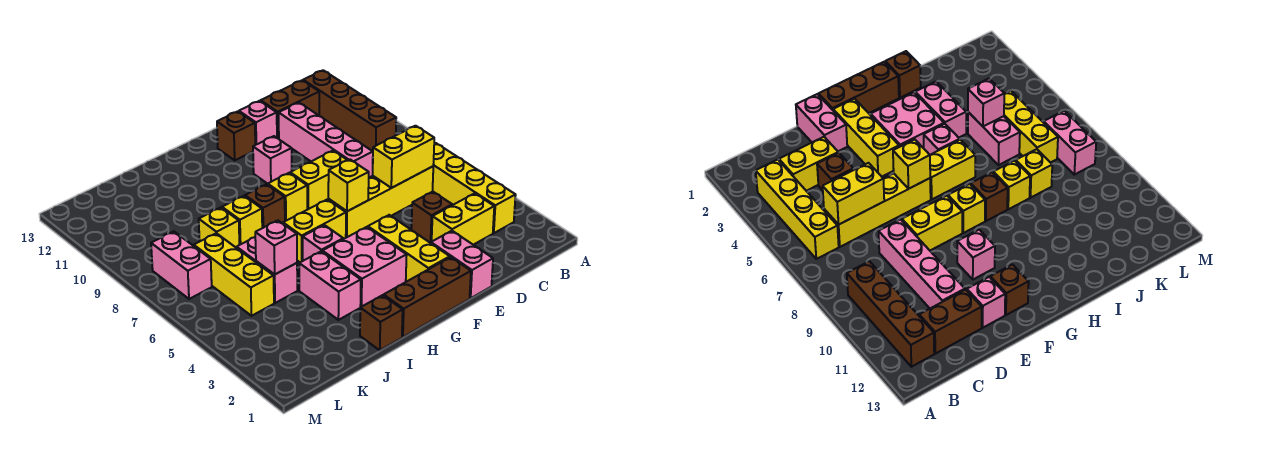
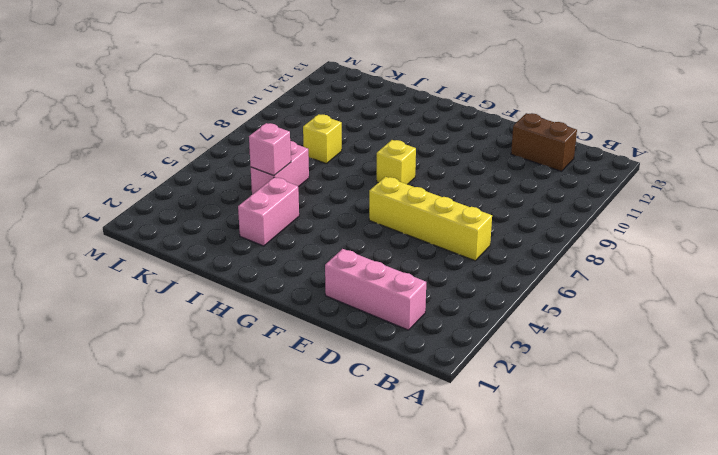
pink 1x3 brick [325,249,426,330] -> pink 1x2 brick [431,231,493,298]
none -> yellow 1x4 brick [433,143,516,233]
none -> brown 1x4 brick [303,70,396,151]
none -> yellow 1x2 brick [432,193,494,245]

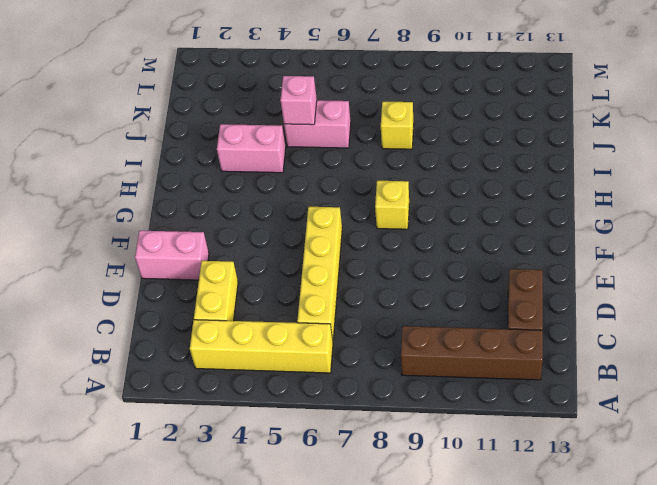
none -> brown 1x1 brick [411,191,452,243]
none -> pink 1x4 brick [279,103,373,177]
none -> yellow 1x2 brick [290,151,347,210]

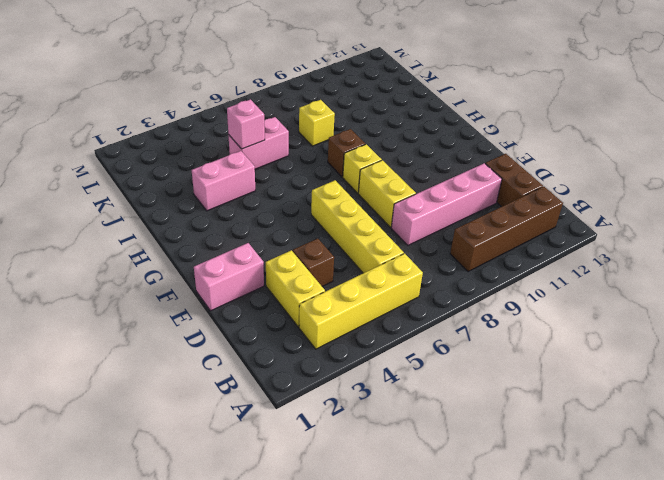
none -> pink 1x1 brick [239,101,277,145]
none -> brown 1x3 brick [384,257,471,337]
none -> yellow 1x3 brick [368,215,450,282]

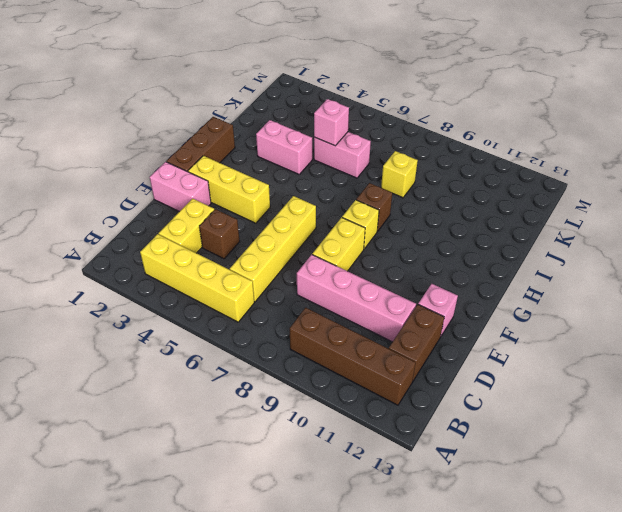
none -> pink 1x1 brick [253,136,292,184]
none -> brown 1x1 brick [217,111,255,160]
none -> pink 2x2 brick [322,227,407,307]

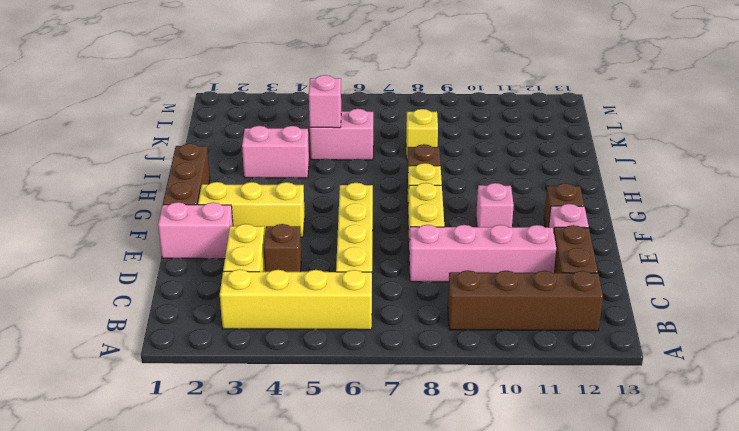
none -> pink 2x2 brick [322,227,407,307]
none -> yellow 1x2 brick [283,199,346,262]
none -> pink 1x1 brick [303,225,343,261]

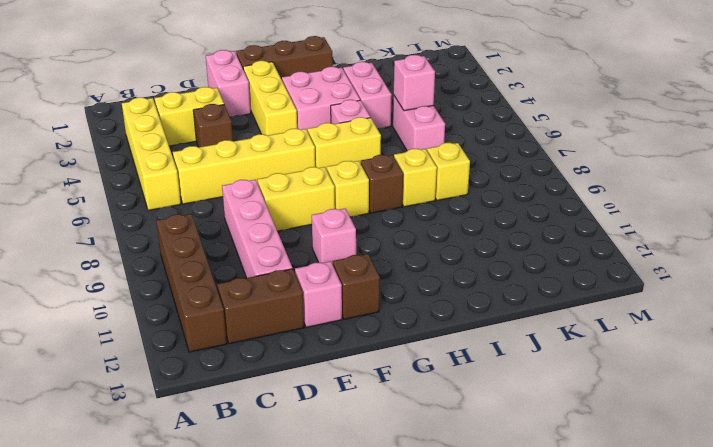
none -> brown 1x1 brick [360,295,403,350]
none -> yellow 1x3 brick [194,233,274,316]
none -> pink 1x2 brick [151,231,212,299]

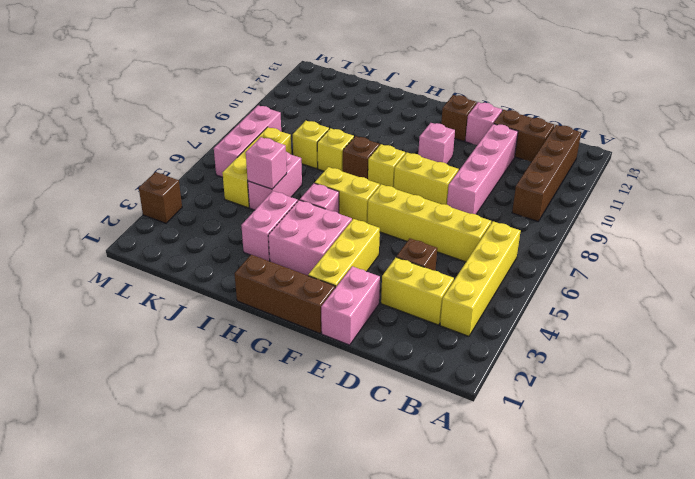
pink 1x3 brick [214,106,281,177] -> pink 1x2 brick [151,231,212,299]
brown 1x1 brick [139,172,182,223] -> brown 1x1 brick moved to [360,295,403,350]
none -> yellow 1x2 brick [373,126,434,188]
none -> yellow 1x1 brick [328,159,369,211]

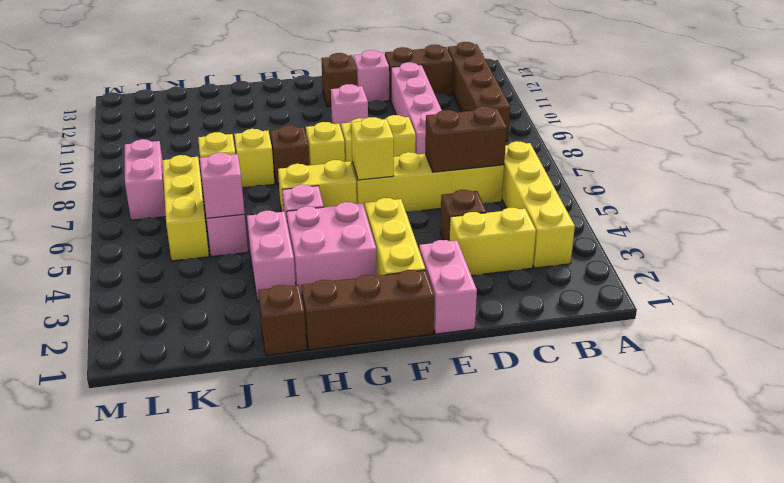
brown 1x2 brick [425,106,507,172] -> yellow 1x2 brick [373,126,434,188]

